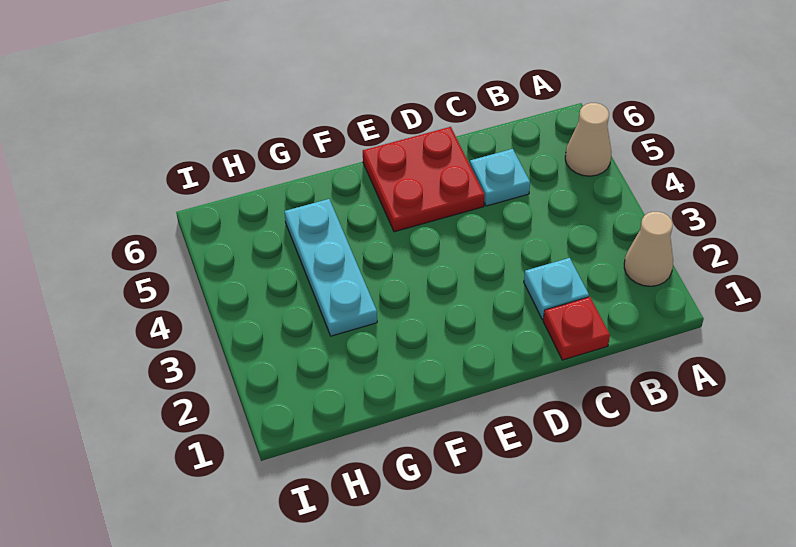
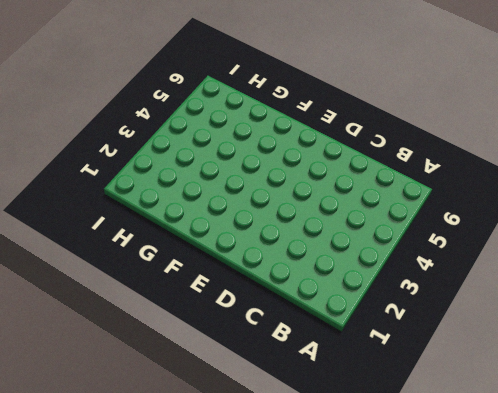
none -> tan 1x1 cone [624,212,673,286]
none -> tan 1x1 cone [565,103,611,176]

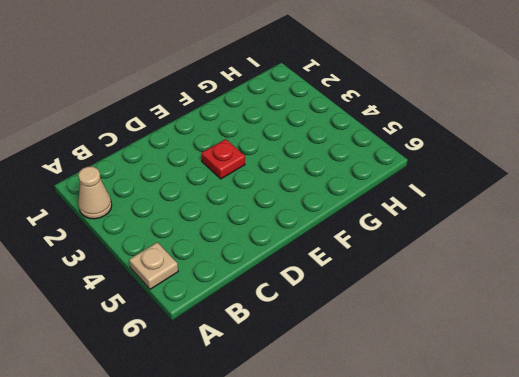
tan 1x1 plate [129,242,178,289] -> tan 1x1 cone [565,103,611,176]
red 1x1 plate [201,139,245,179] -> red 1x1 plate moved to [543,297,610,360]
none -> cyan 1x1 plate [524,258,589,319]
none -> cyan 1x1 plate [470,149,530,206]

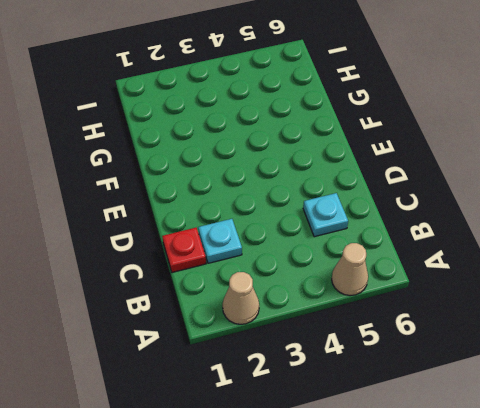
none -> red 2x2 plate [363,127,485,232]
none -> cyan 1x3 plate [285,199,377,336]

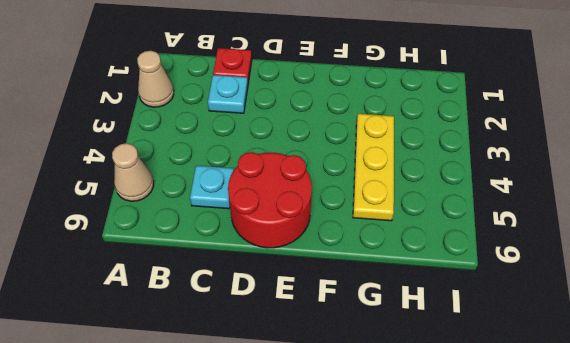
red 2x2 round brick [228,152,312,248] -> red 2x2 plate [363,127,485,232]
yellow 1x3 plate [353,114,394,221] -> cyan 1x3 plate [285,199,377,336]

